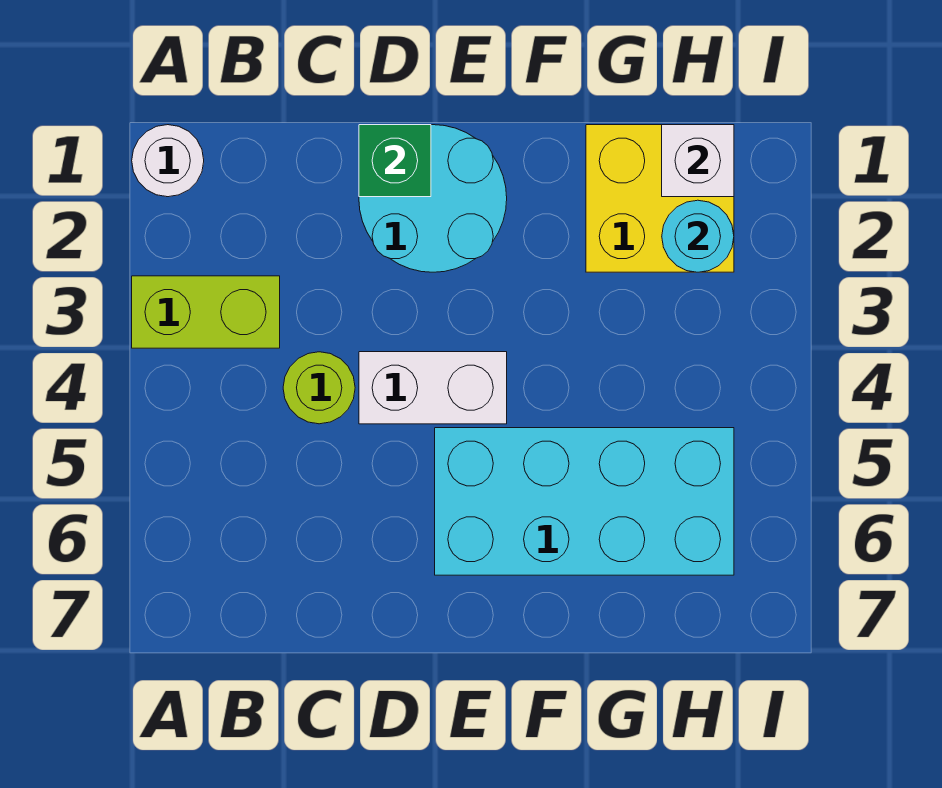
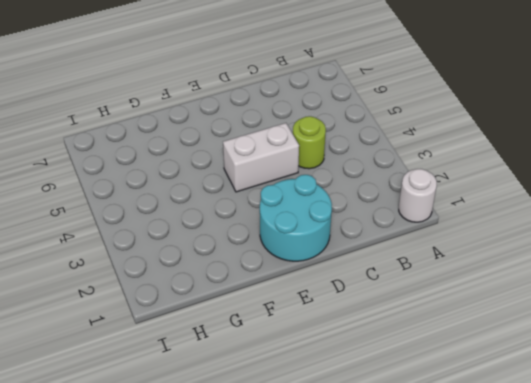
none -> lime 1x2 brick [132,276,280,348]
none -> cyan 2x4 brick [435,428,734,575]

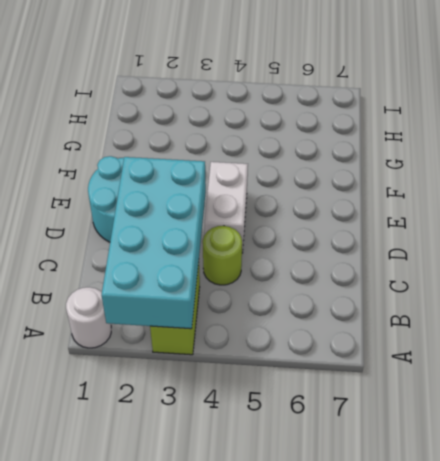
cyan 2x4 brick [102,157,206,329] -> cyan 2x4 brick moved to [435,428,734,575]
none -> yellow 2x2 brick [586,125,734,272]
none -> green 1x1 brick [359,125,431,197]

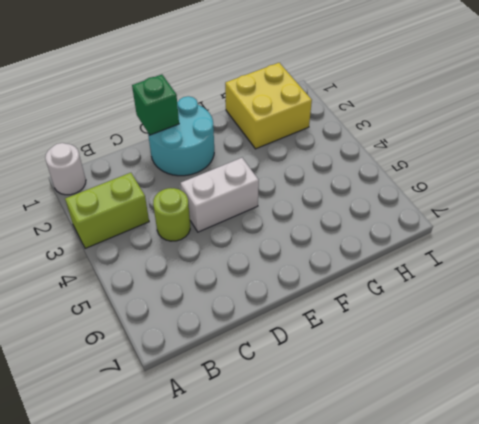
none -> cyan 2x4 brick [435,428,734,575]
none -> white 1x1 brick [662,125,734,197]

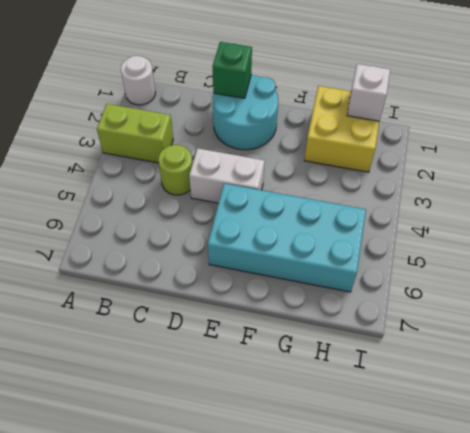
none -> cyan 1x1 round brick [662,200,734,272]

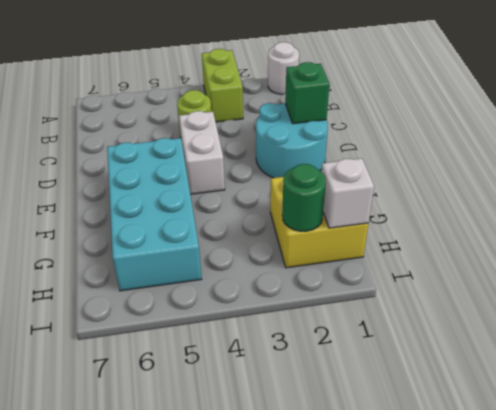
green 1x1 round brick [282,164,326,231] -> cyan 1x1 round brick [662,200,734,272]

